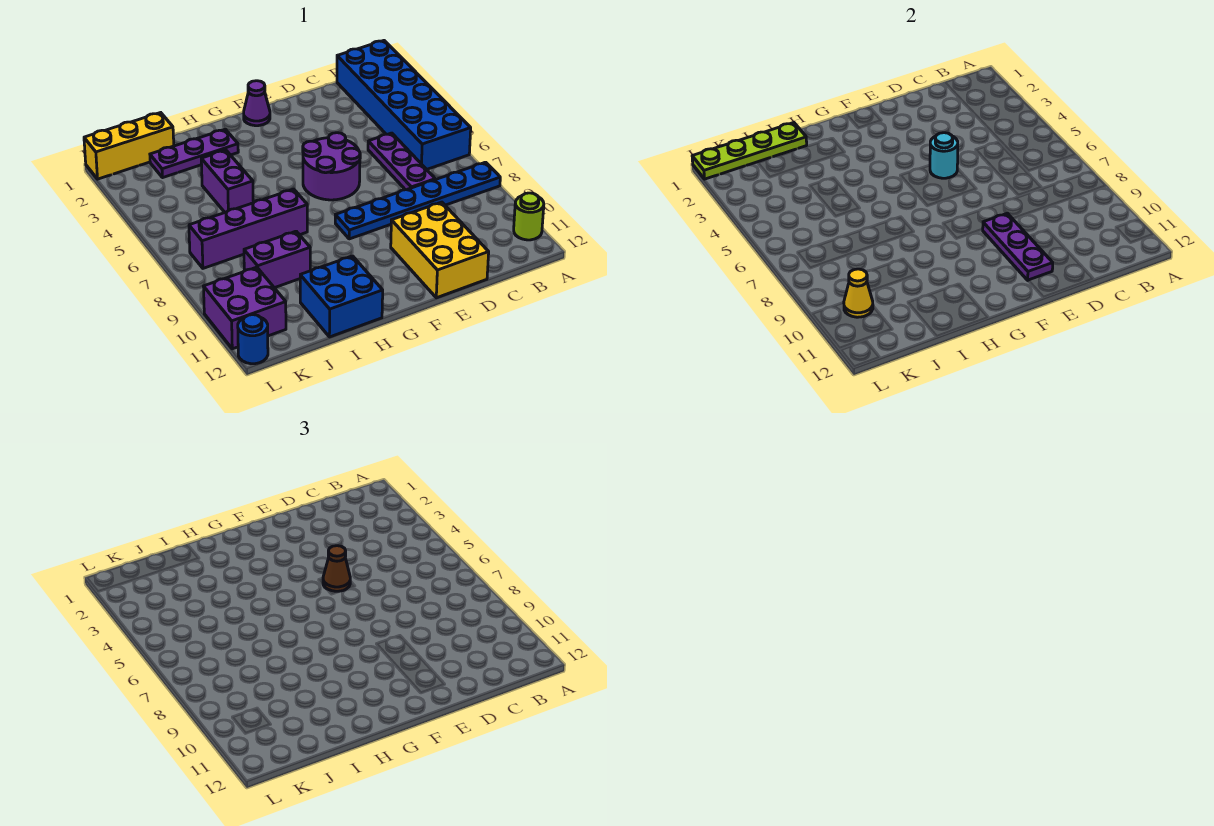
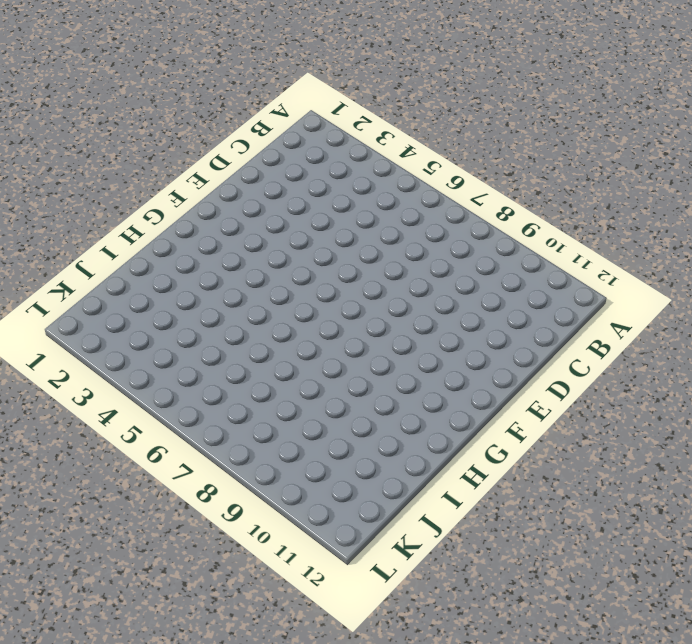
none -> blue 2x6 brick [337,41,471,169]
none -> blue 1x6 plate [335,162,500,239]
none -> lime 1x1 round brick [514,193,544,240]

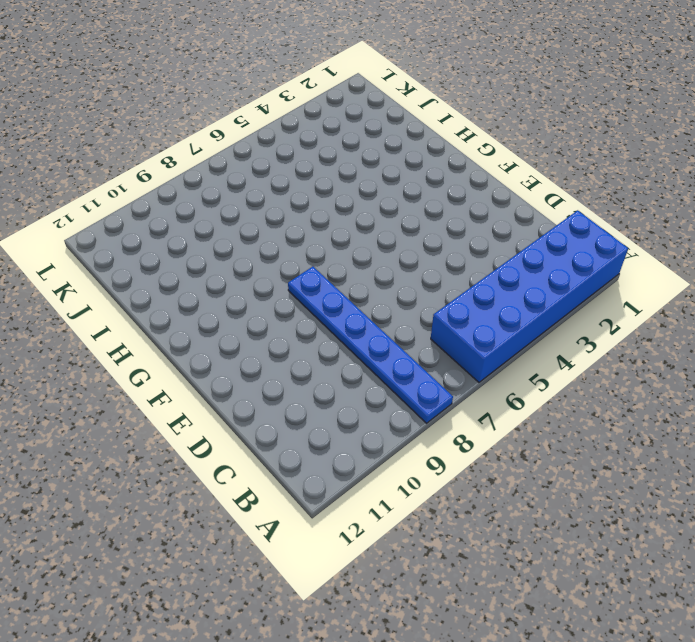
none -> lime 1x1 round brick [514,193,544,240]
none -> purple 1x3 plate [368,133,435,190]
none -> yellow 2x3 brick [391,202,489,298]

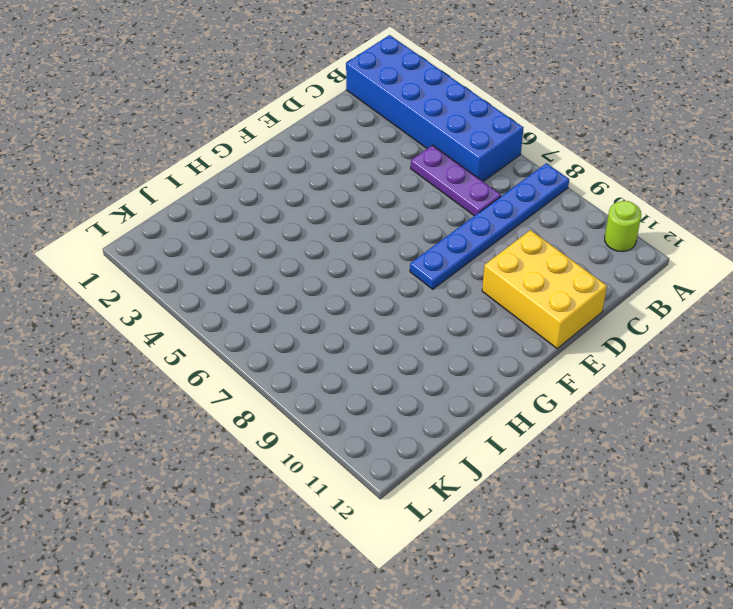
none -> purple 2x2 round brick [303,133,360,200]
none -> purple 1x1 cone [244,81,270,126]
none -> purple 1x3 plate [150,129,238,178]

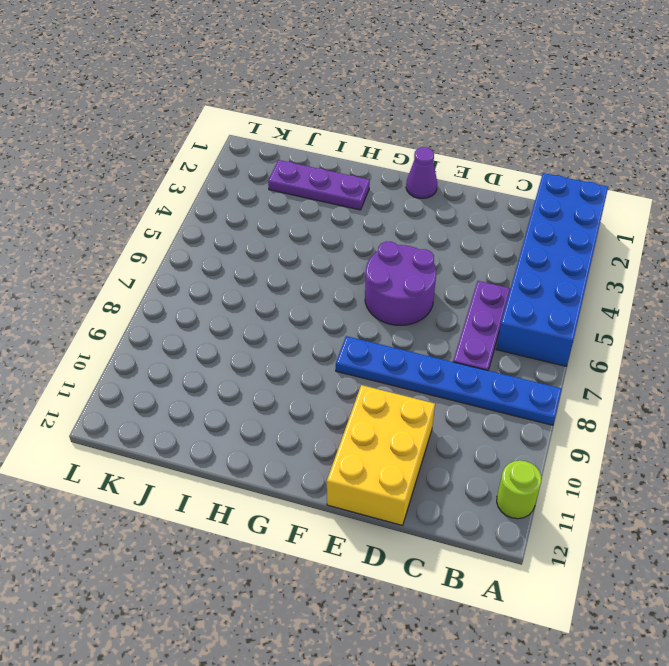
none -> purple 1x4 brick [189,189,307,268]
none -> blue 2x2 brick [300,256,383,337]
none -> purple 1x2 brick [201,150,253,212]

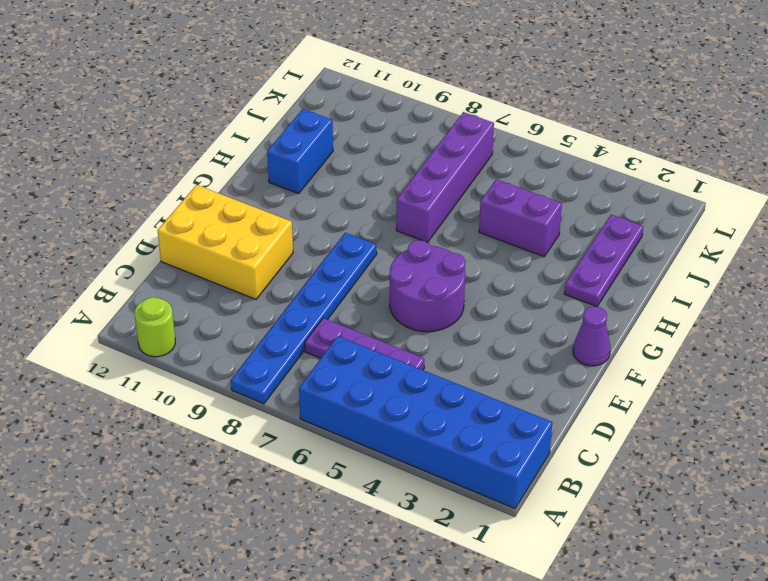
blue 1x2 brick [267,109,333,194] -> blue 2x2 brick [300,256,383,337]
none -> purple 1x2 brick [244,231,310,288]
none -> yellow 1x3 brick [84,113,174,179]
none -> purple 2x2 brick [203,267,286,349]

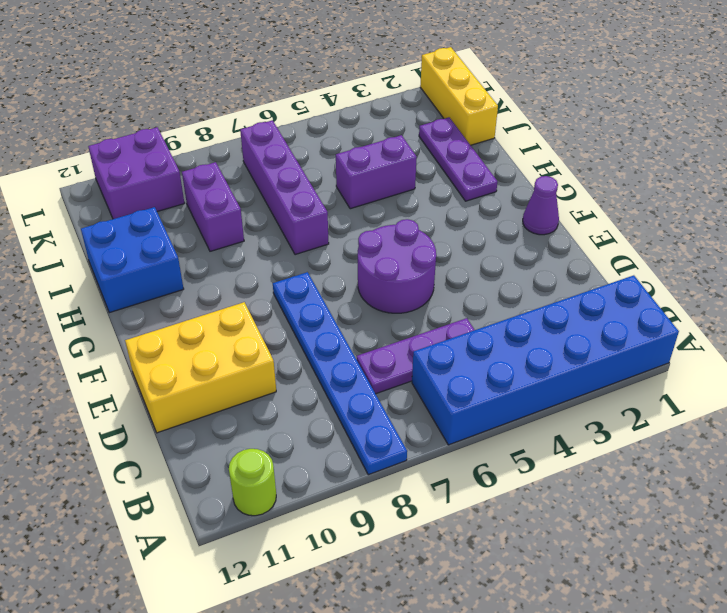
none -> blue 1x1 round brick [238,315,268,364]
none -> cyan 1x1 round brick [930,133,958,178]
none -> purple 1x3 plate [982,213,1053,280]

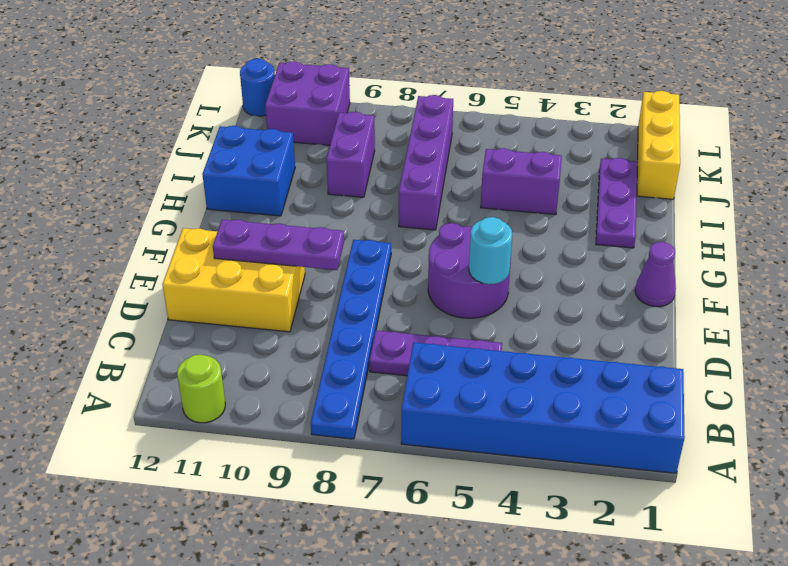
none -> lime 1x4 plate [692,123,807,179]
none -> yellow 1x1 cone [844,269,873,317]
none -> brown 1x1 cone [323,546,350,591]

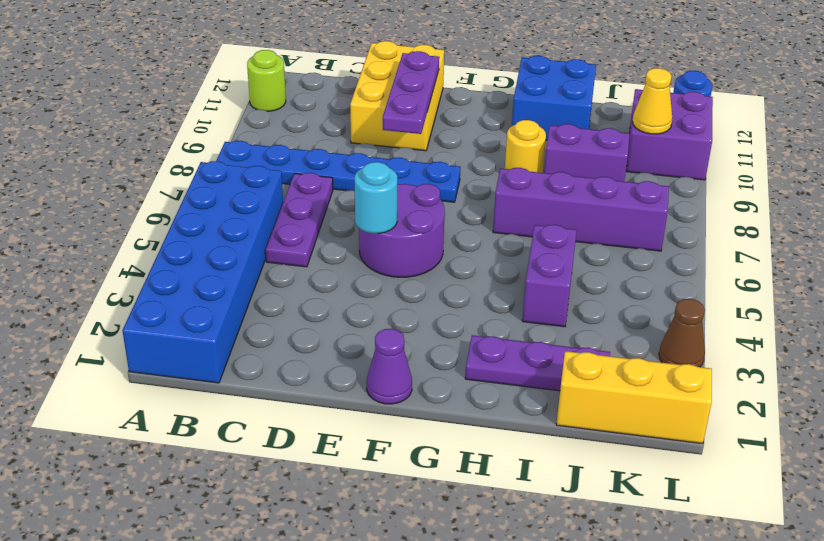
yellow 1x1 round brick [505,120,546,173] -> none
brown 1x1 cone [659,299,705,367] -> brown 1x1 cone moved to [323,546,350,591]
none -> lime 1x4 plate [692,123,807,179]

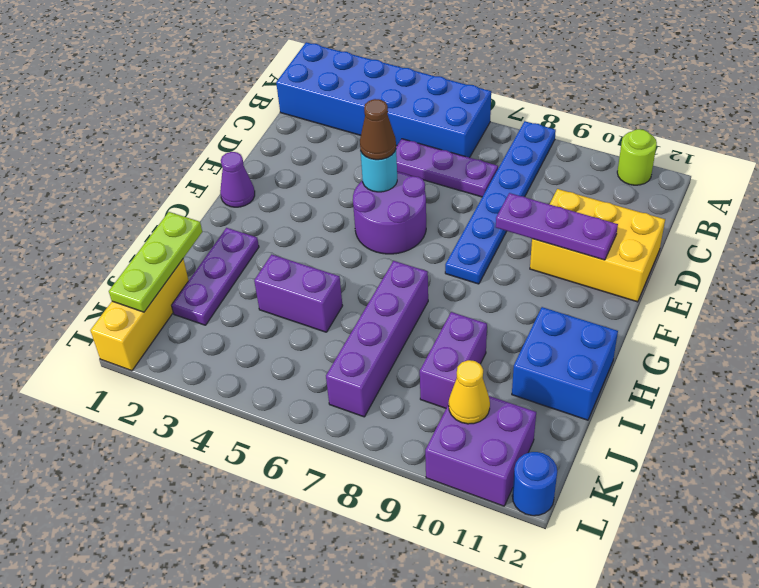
lime 1x3 plate [109,212,202,312] -> lime 1x4 plate [692,123,807,179]

